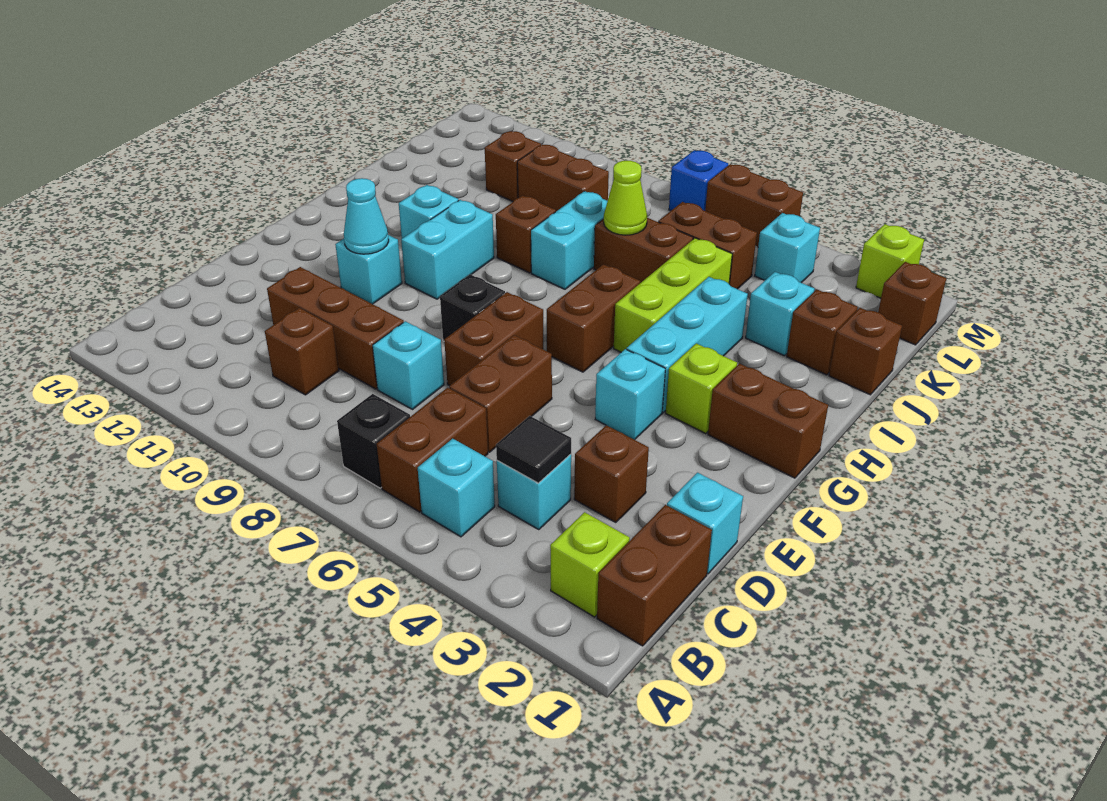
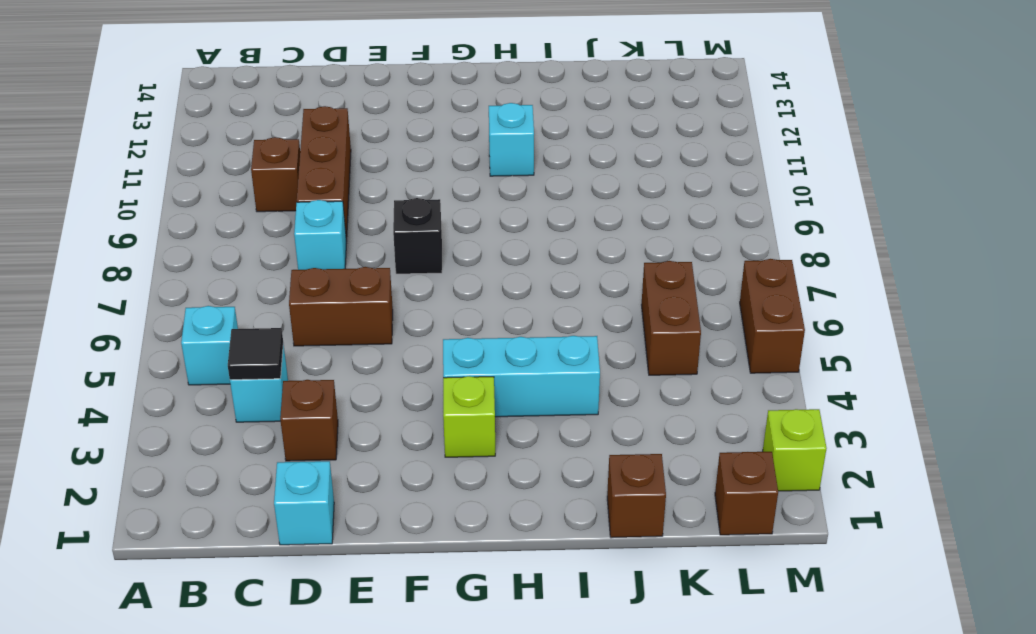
none -> brown 1x2 brick [597,505,712,646]
none -> lime 1x1 brick [550,512,630,617]
none -> brown 1x2 brick [377,388,488,512]
none -> black 1x1 brick [337,394,410,488]

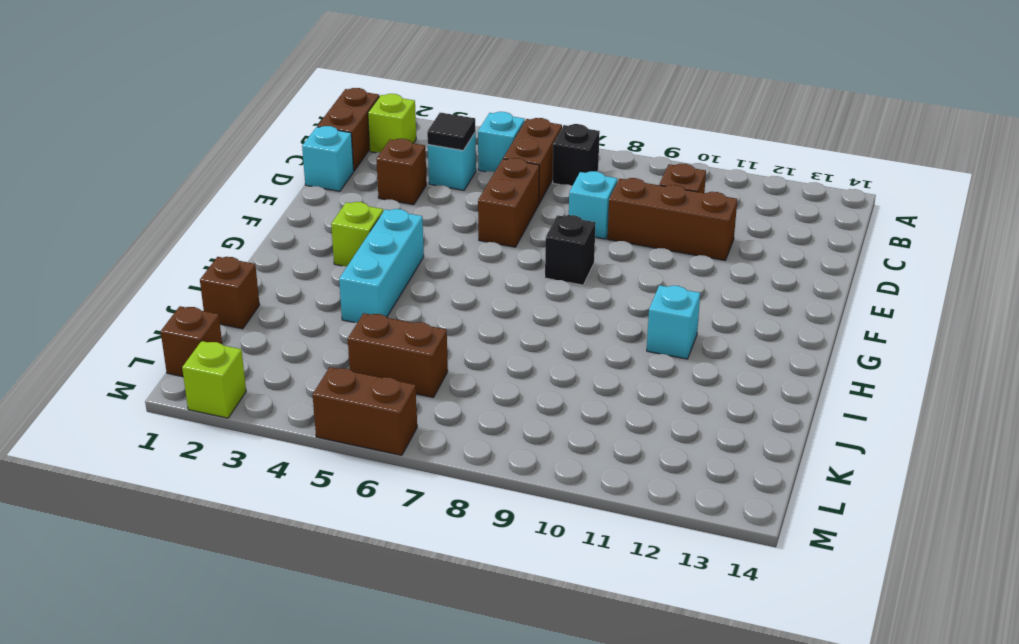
none -> brown 1x2 brick [444,292,543,386]
none -> cyan 1x1 brick [595,349,665,440]
none -> cyan 1x1 brick [335,235,402,304]
none -> brown 1x2 brick [708,363,828,478]

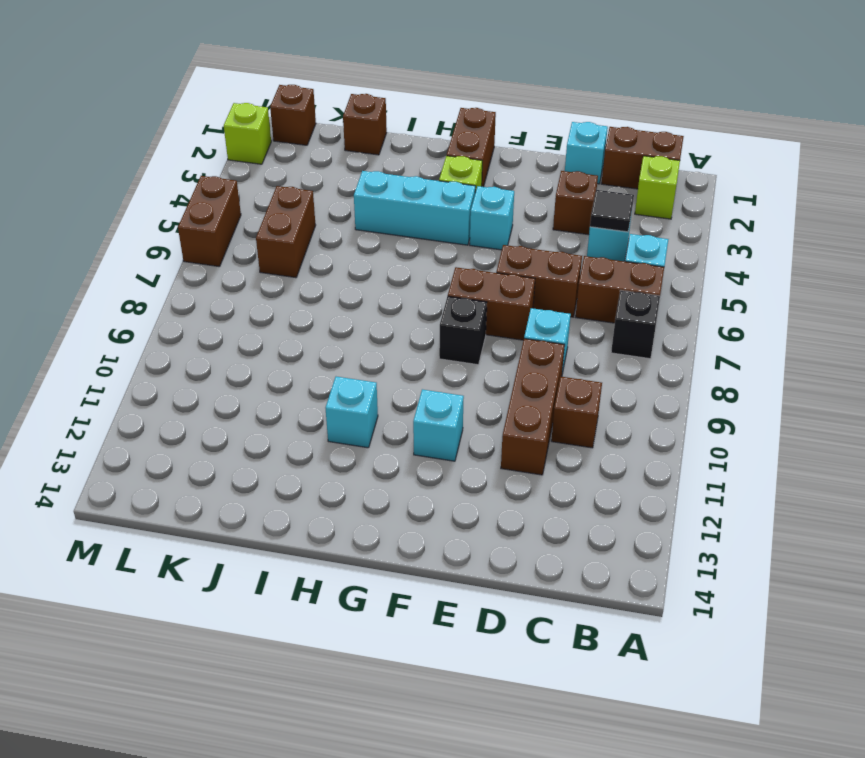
none -> brown 1x2 brick [547,264,640,372]
none -> cyan 1x2 brick [401,200,494,299]
none -> lime 1x3 brick [614,238,732,352]
none -> cyan 1x2 brick [531,191,607,289]

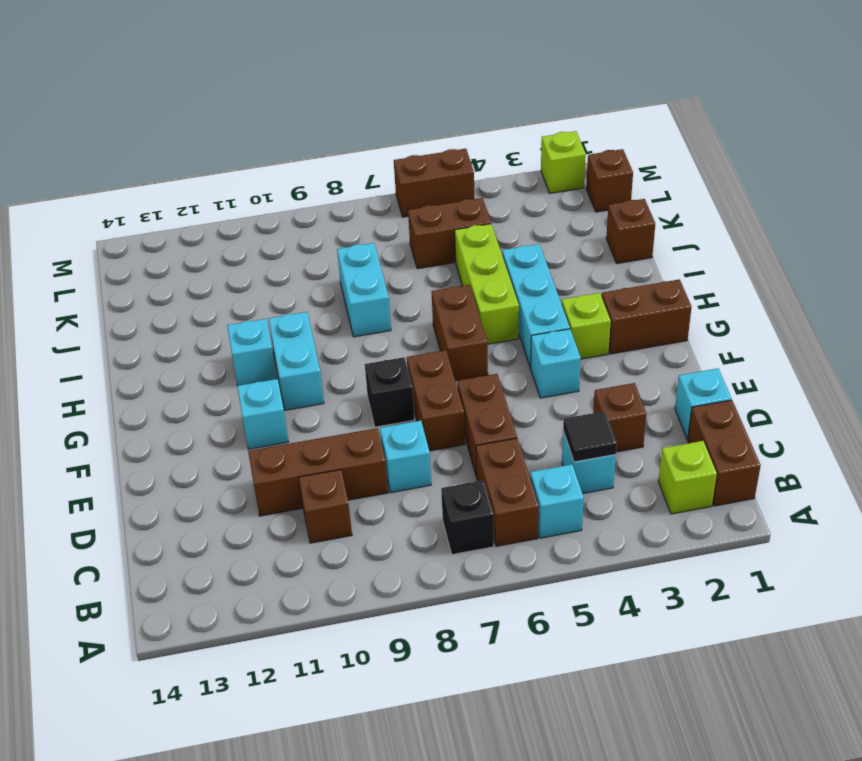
none -> brown 1x1 brick [496,195,556,273]
none -> brown 1x1 brick [787,289,858,375]
none -> cyan 1x1 brick [746,272,814,356]
none -> brown 1x2 brick [594,218,693,283]

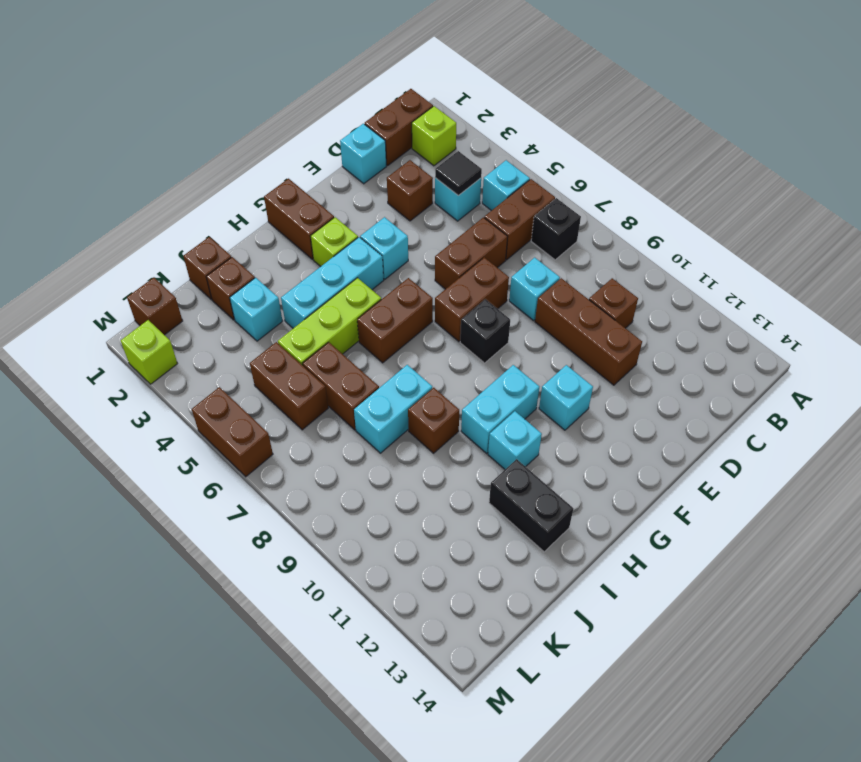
black 1x2 brick [489,459,573,552] -> none
none -> brown 1x2 brick [517,144,609,211]
none -> brown 1x1 brick [485,131,541,201]
none -> cyan 1x1 brick [755,213,820,283]
none -> blue 1x1 brick [669,150,728,211]

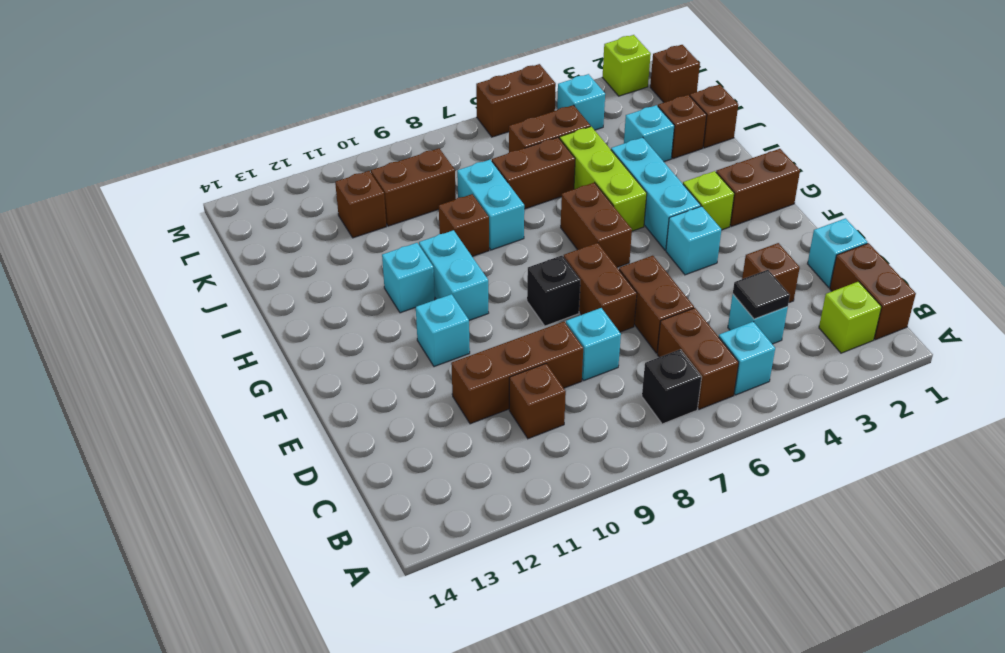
none -> blue 1x1 brick [669,150,728,211]
none -> cyan 1x1 cone [344,178,389,254]
none -> lime 1x1 cone [604,161,647,235]

